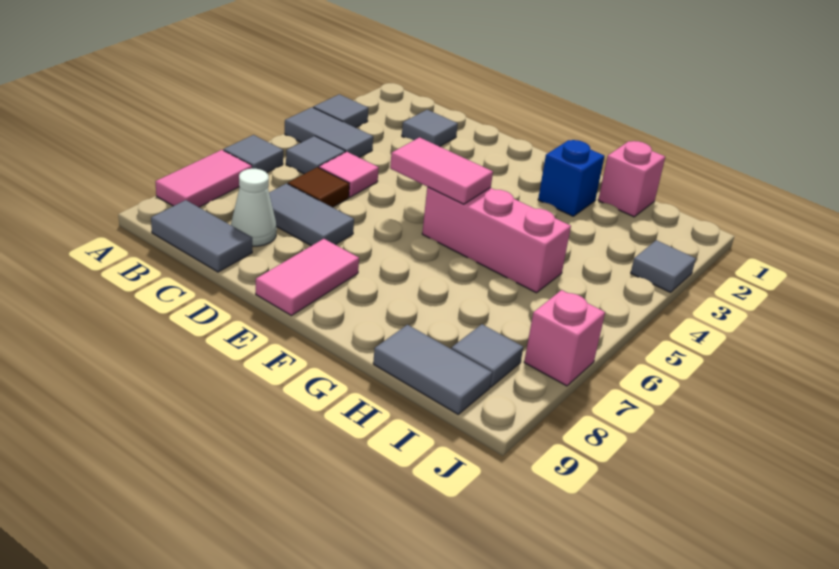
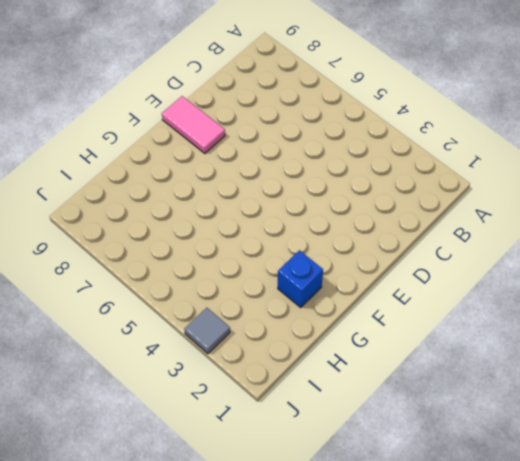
none -> grey 1x1 tile [313,94,368,128]
none -> grey 1x2 tile [285,107,373,158]
none -> grey 1x1 tile [223,135,283,173]

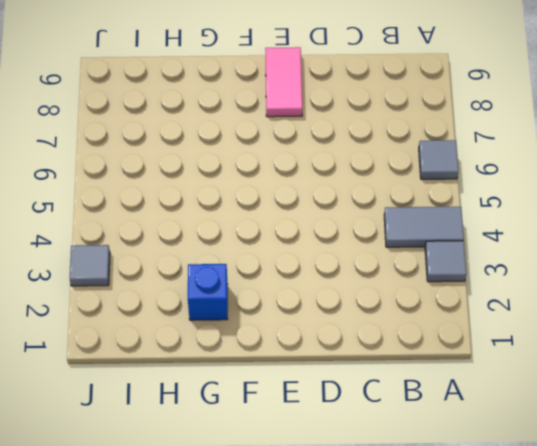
none -> pink 1x2 tile [155,150,252,207]
none -> grey 1x1 tile [286,136,345,174]
none -> grey 1x2 tile [151,200,252,272]

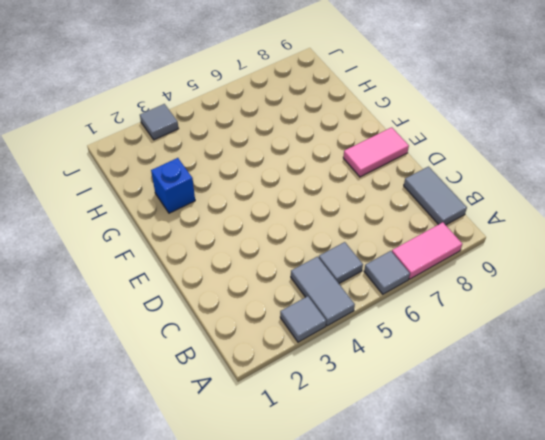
none -> grey 1x1 tile [402,110,458,147]
none -> pink 1x1 tile [319,152,379,197]
none -> brown 1x1 tile [288,167,349,207]

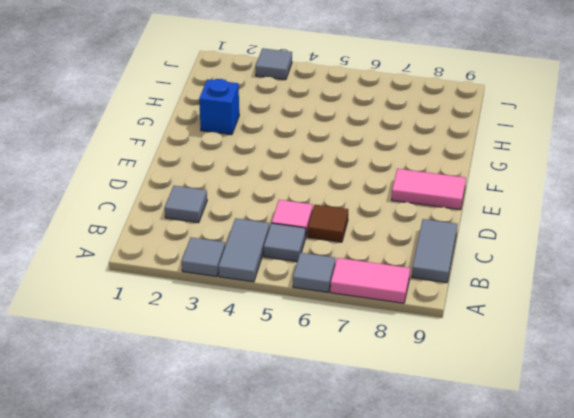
none -> grey 1x2 tile [269,184,354,246]
none -> white 1x1 cone [231,169,277,246]
none -> pink 1x3 brick [422,187,571,293]

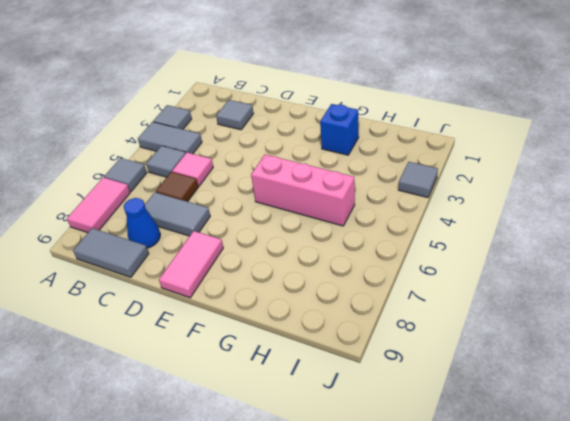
blue 1x1 cone [124,198,160,248] -> white 1x1 cone [231,169,277,246]
none -> pink 1x1 brick [598,141,665,217]
none -> grey 1x2 tile [373,325,492,414]
none -> grey 1x1 tile [451,324,523,387]

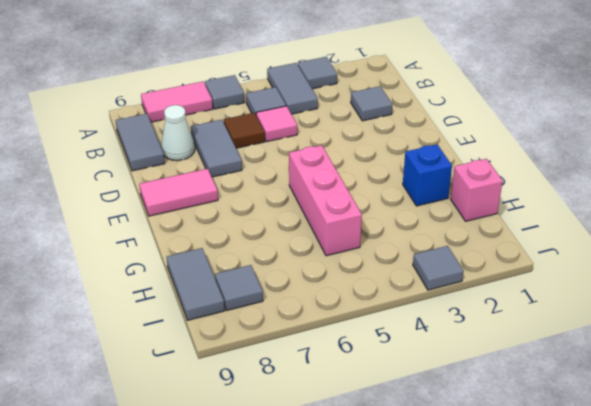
none -> pink 1x1 brick [524,290,605,386]
none -> pink 1x2 tile [390,137,493,204]

